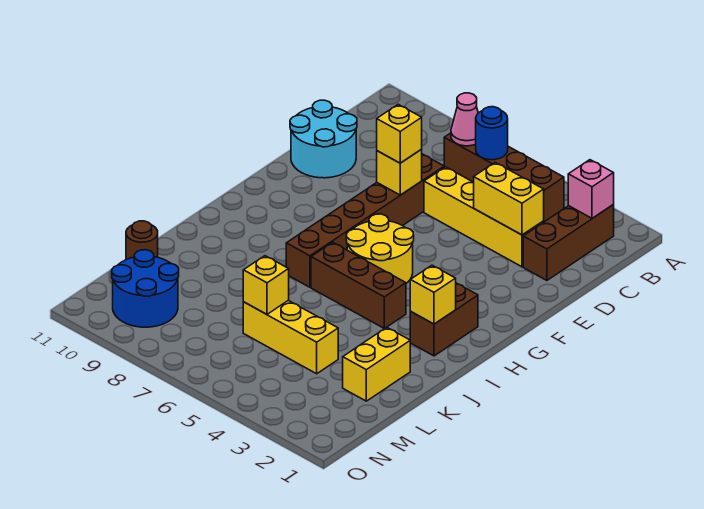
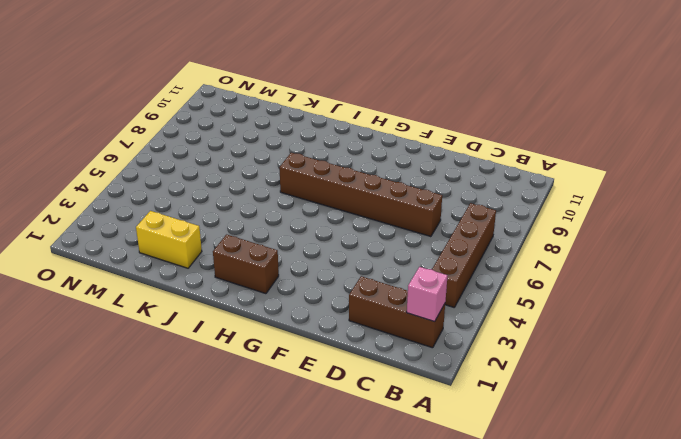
none -> yellow 1x4 brick [424,167,544,267]
none -> cyan 2x2 round brick [290,100,357,178]
none -> yellow 2x2 round brick [346,214,414,283]

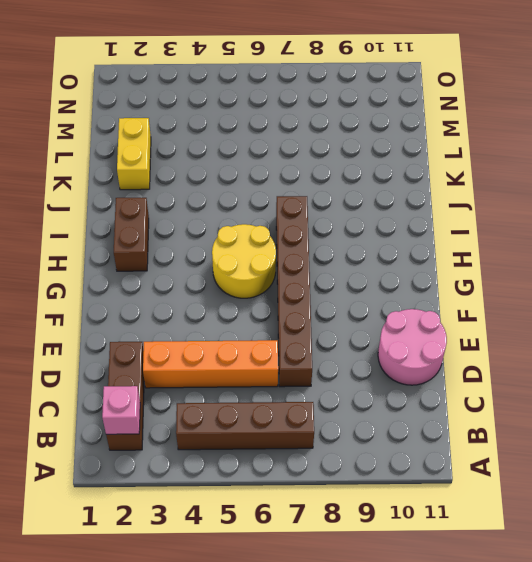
orange 1x4 brick [143,340,278,388] -> yellow 1x4 brick [424,167,544,267]
pink 2x2 round brick [378,309,447,385] -> cyan 2x2 round brick [290,100,357,178]
none -> brown 1x3 brick [311,242,406,329]
none -> yellow 1x3 brick [243,300,338,374]
none -> brown 1x1 round brick [126,221,158,260]

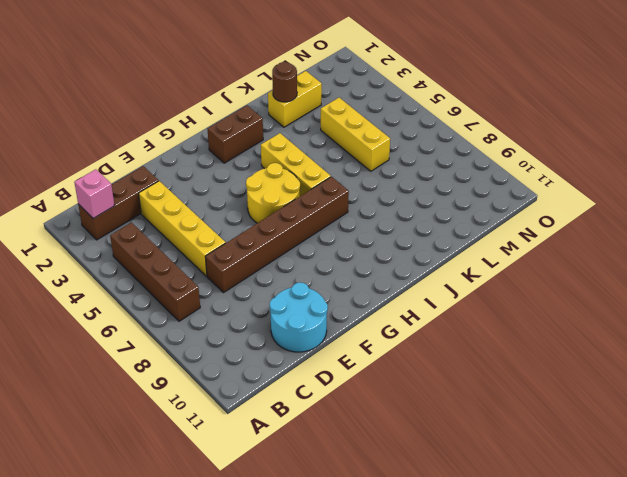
yellow 1x3 brick [261,133,331,196] -> brown 1x3 brick [311,242,406,329]
brown 1x1 round brick [272,62,297,102] -> brown 1x1 round brick moved to [126,221,158,260]
none -> blue 2x2 round brick [112,250,179,327]
none -> blue 1x1 round brick [476,107,508,160]
none -> pink 1x1 cone [451,93,478,146]

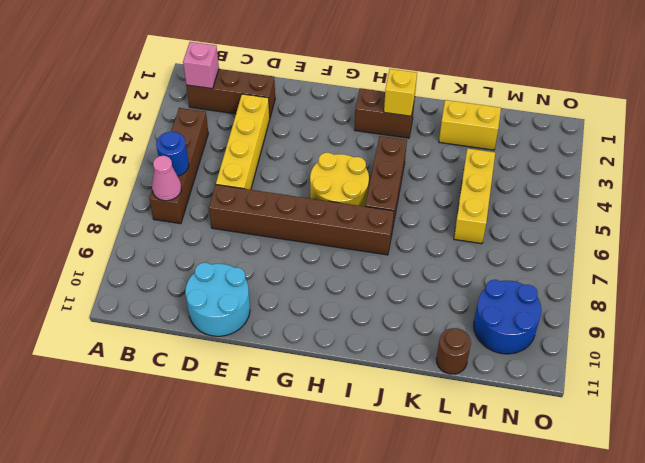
none -> yellow 1x2 brick [474,162,544,235]
none -> yellow 1x1 brick [377,149,422,195]
none -> yellow 1x1 brick [243,256,289,314]

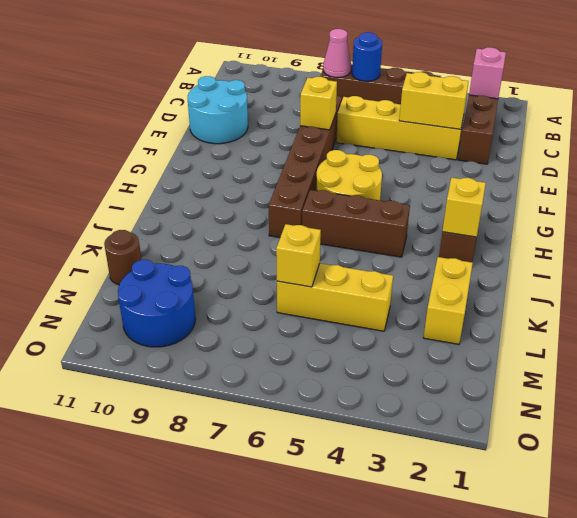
none -> yellow 1x1 brick [377,104,422,163]

